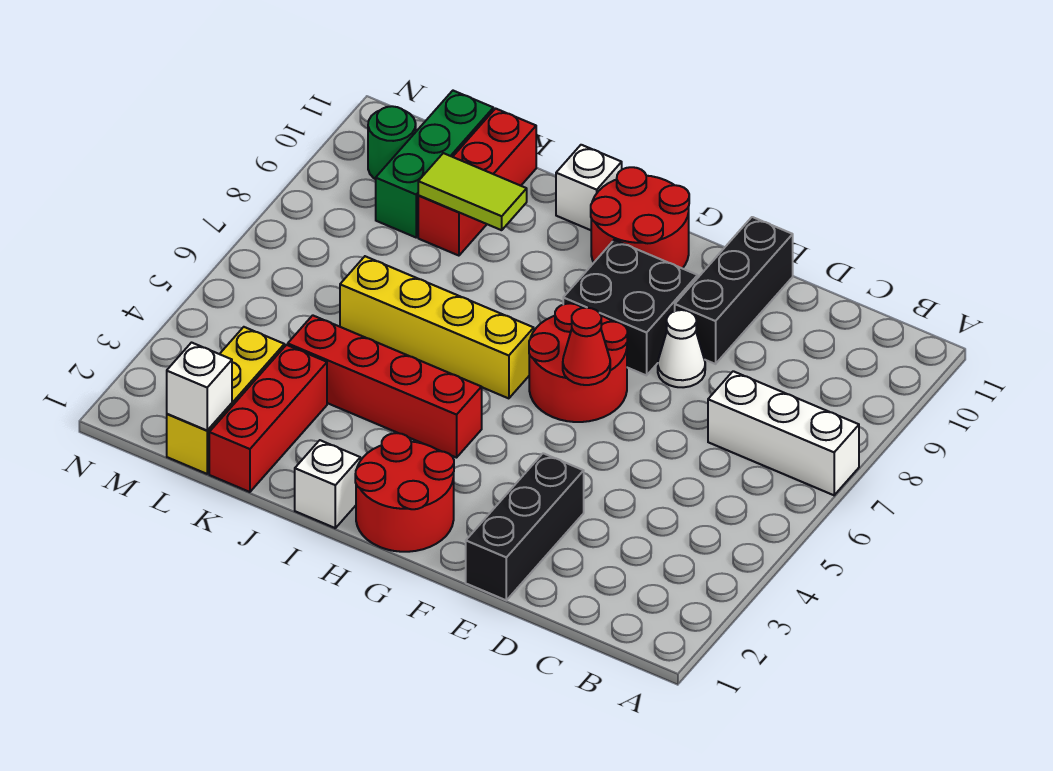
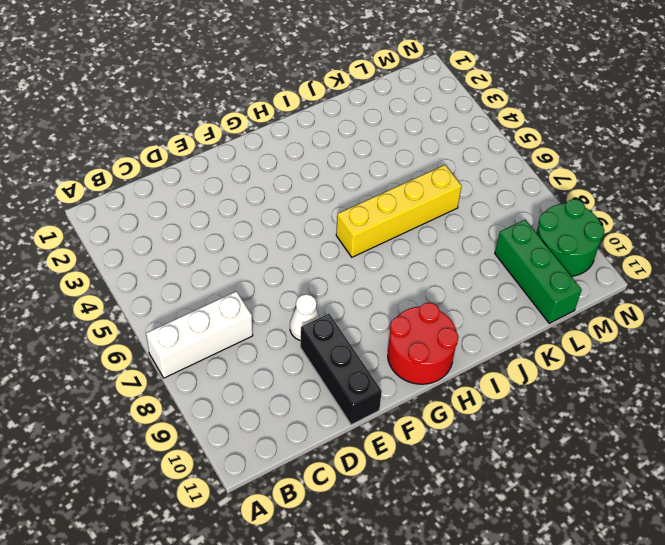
green 2x2 round brick [536,199,605,276] -> green 1x1 round brick [368,106,416,179]
none -> black 1x3 brick [466,453,584,600]
none -> red 2x2 round brick [529,303,627,422]
none -> black 2x2 brick [563,240,698,375]

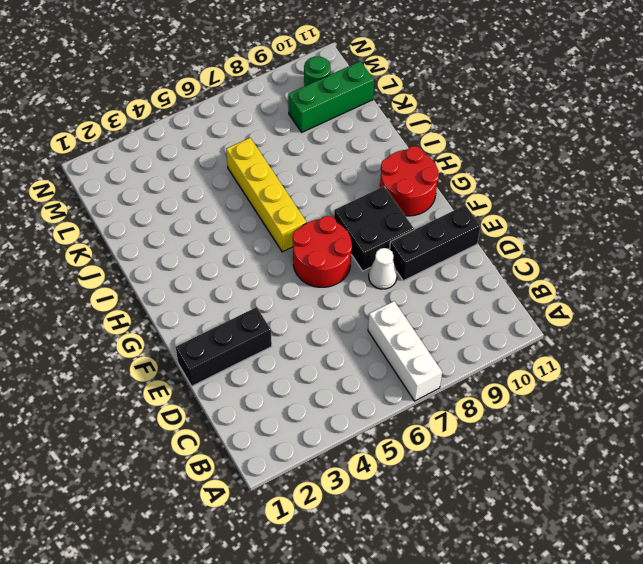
none -> red 2x2 round brick [355,433,454,552]
none -> red 1x4 brick [288,315,482,458]
none -> white 1x1 brick [295,440,360,528]

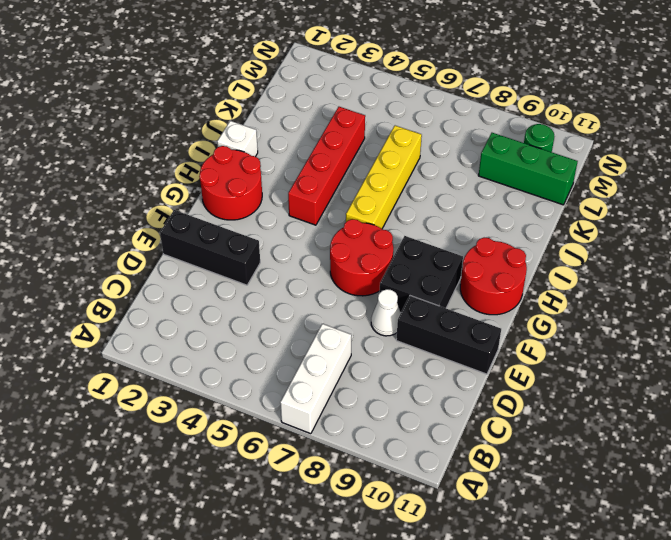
none -> white 1x1 brick [556,145,622,230]
none -> red 1x3 brick [209,345,327,492]
none -> red 1x3 brick [418,109,536,256]

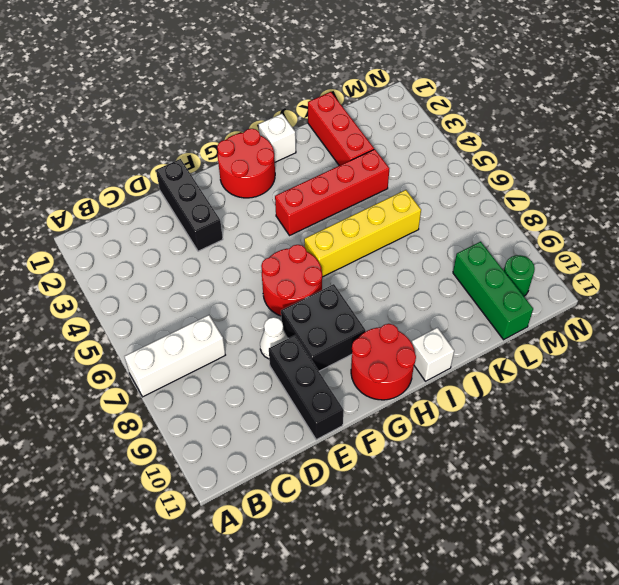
none -> red 1x3 brick [418,109,536,256]
none -> yellow 1x3 brick [167,327,284,474]
none -> red 1x1 cone [563,308,610,385]

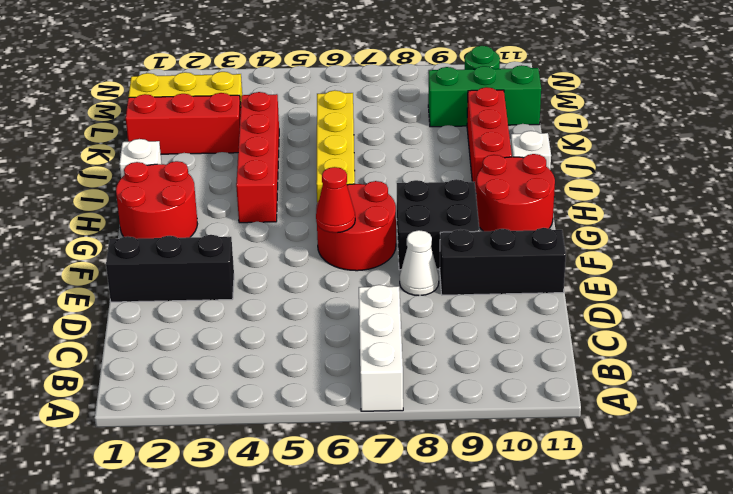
red 1x3 brick [467,87,512,189] -> red 1x3 brick turned to [418,109,536,256]
none -> lime 1x2 tile [418,153,527,230]
none -> white 1x1 brick [167,343,232,431]

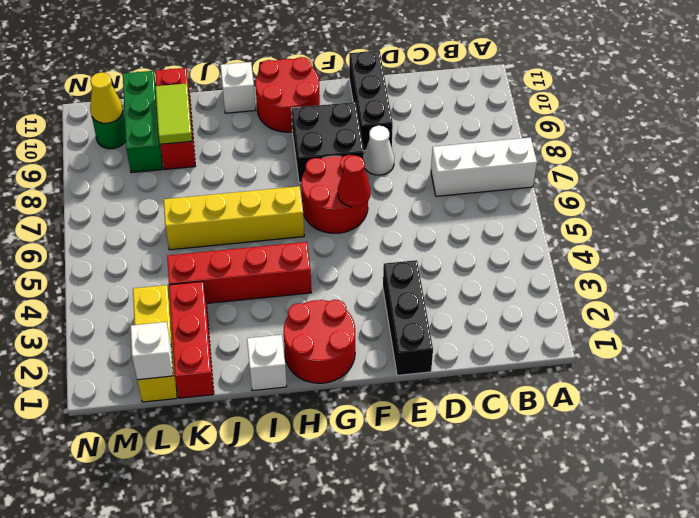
lime 1x2 tile [156,83,192,144] -> lime 1x2 tile turned to [418,153,527,230]
yellow 1x1 cone [90,73,123,123] -> none

